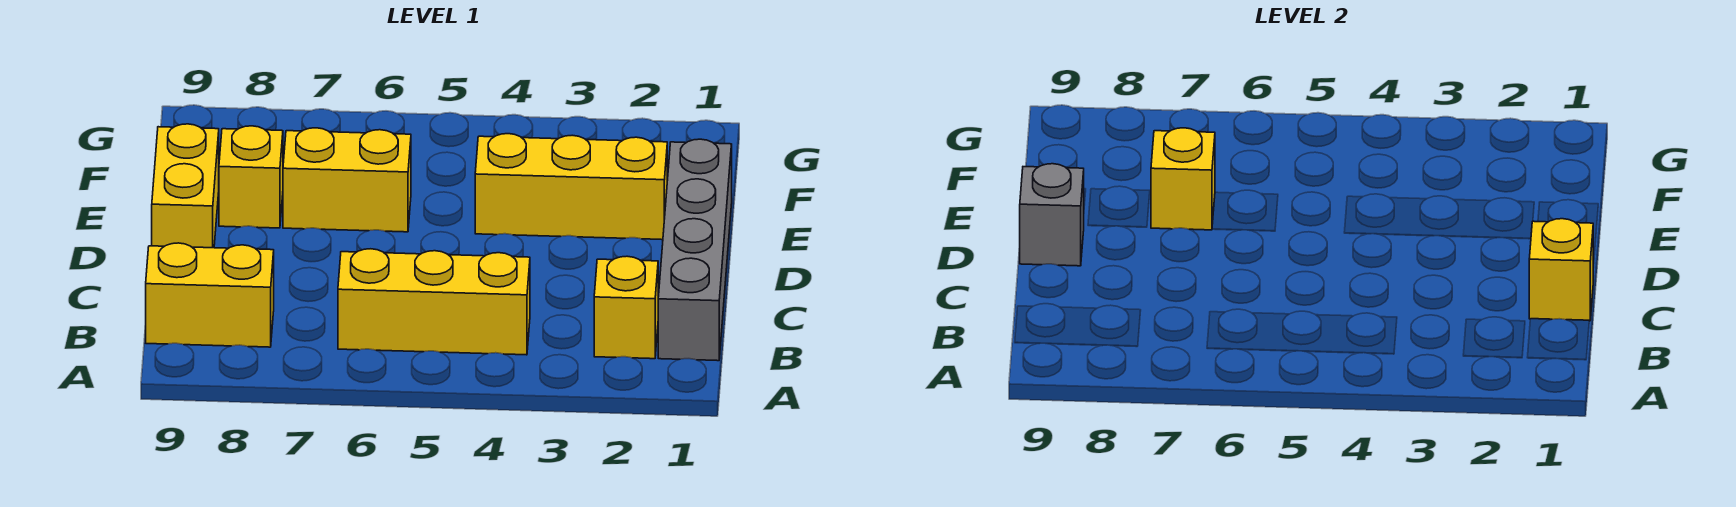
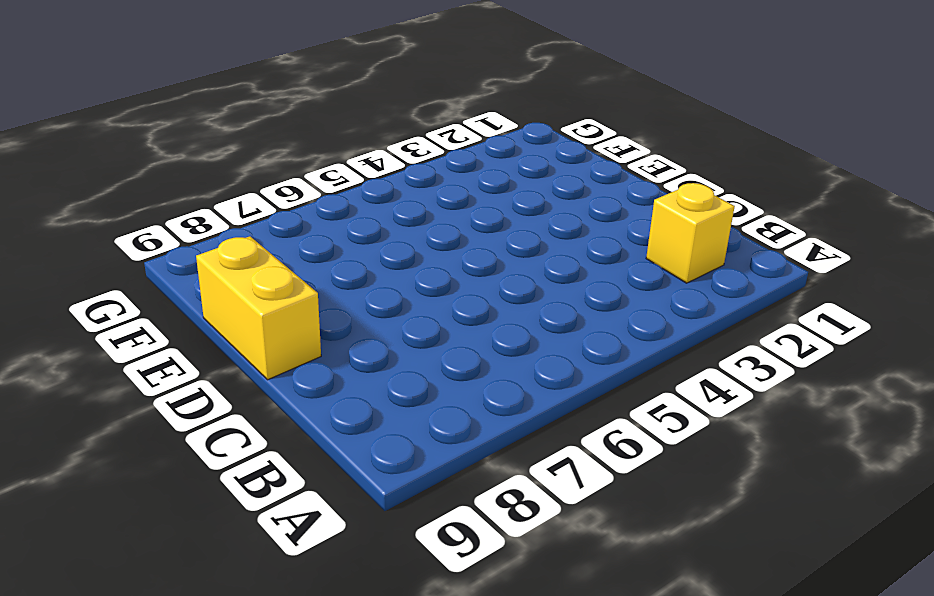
none -> grey 1x4 brick [658,139,732,361]
none -> yellow 1x3 brick [338,249,530,355]

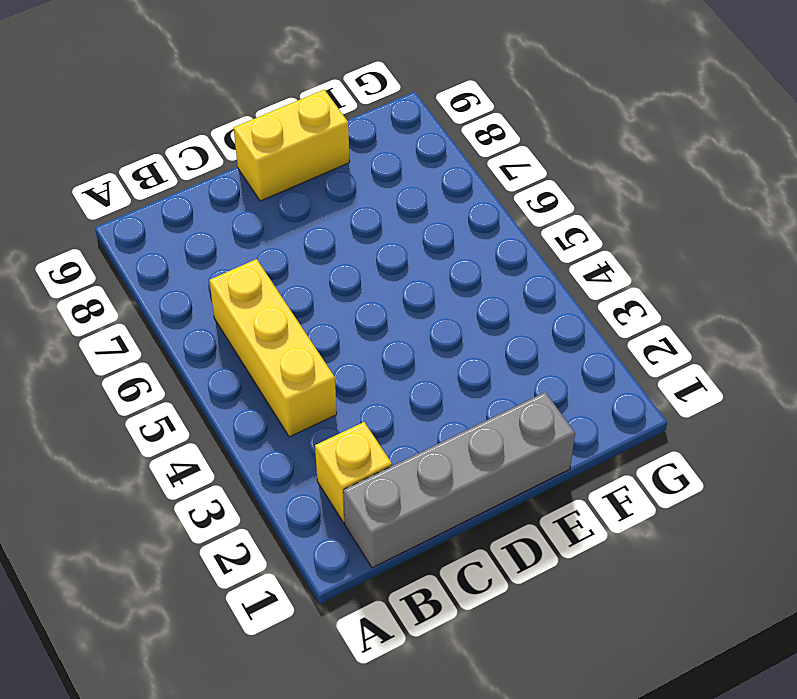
none -> yellow 1x2 brick [146,243,274,347]
none -> yellow 1x3 brick [475,134,667,240]

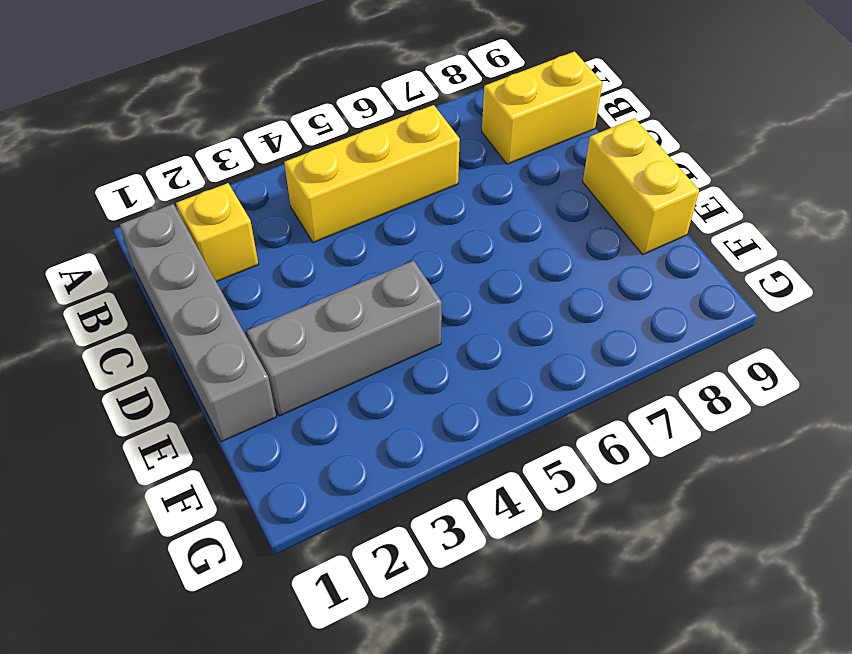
grey 1x3 brick [247,261,442,416] -> yellow 1x3 brick [475,134,667,240]
none -> yellow 1x2 brick [283,128,411,232]
none -> yellow 1x1 brick [219,126,283,228]

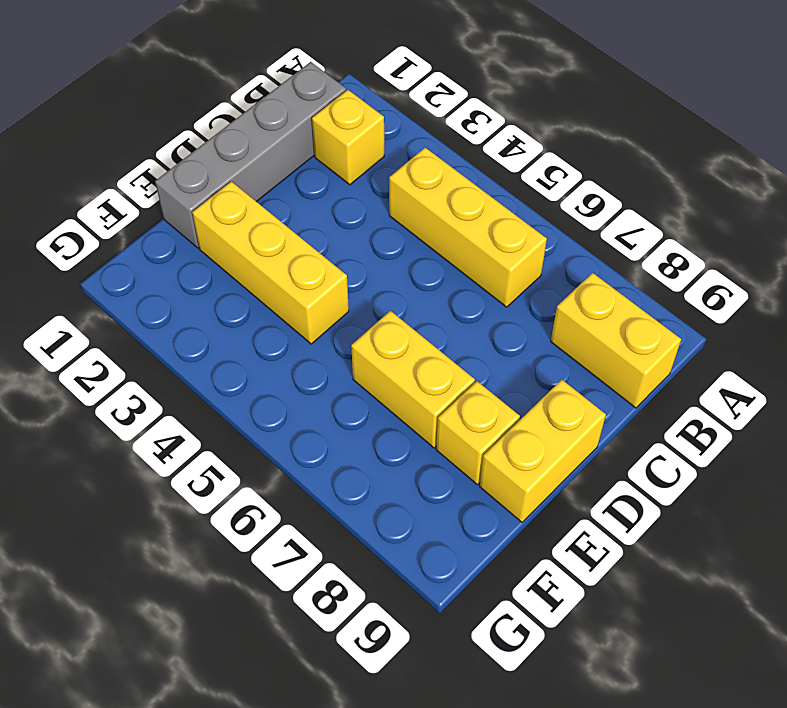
none -> yellow 1x1 brick [1529,219,1593,321]
none -> grey 1x1 brick [1020,164,1084,266]

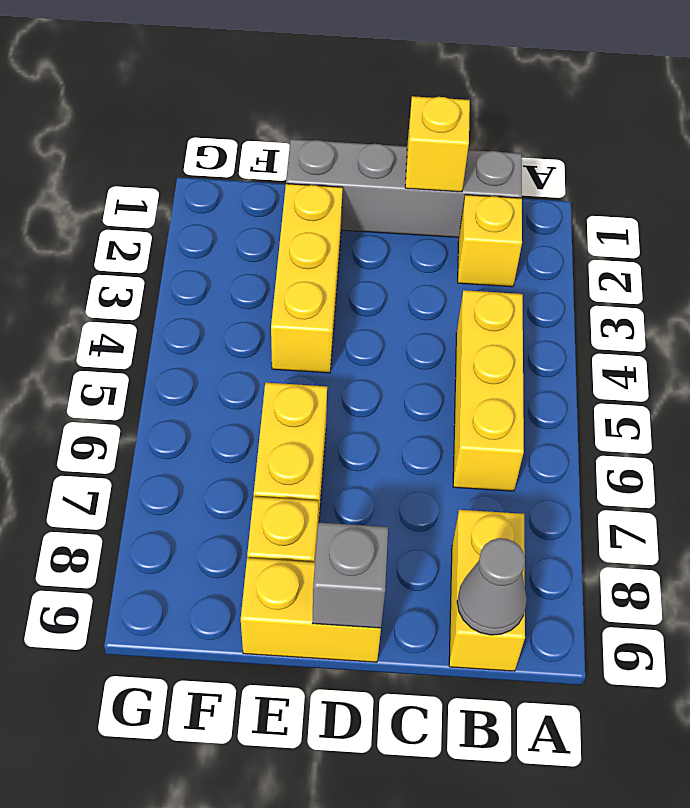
grey 1x1 cone [457,538,527,635] -> none
none -> yellow 1x1 brick [1151,128,1215,230]

